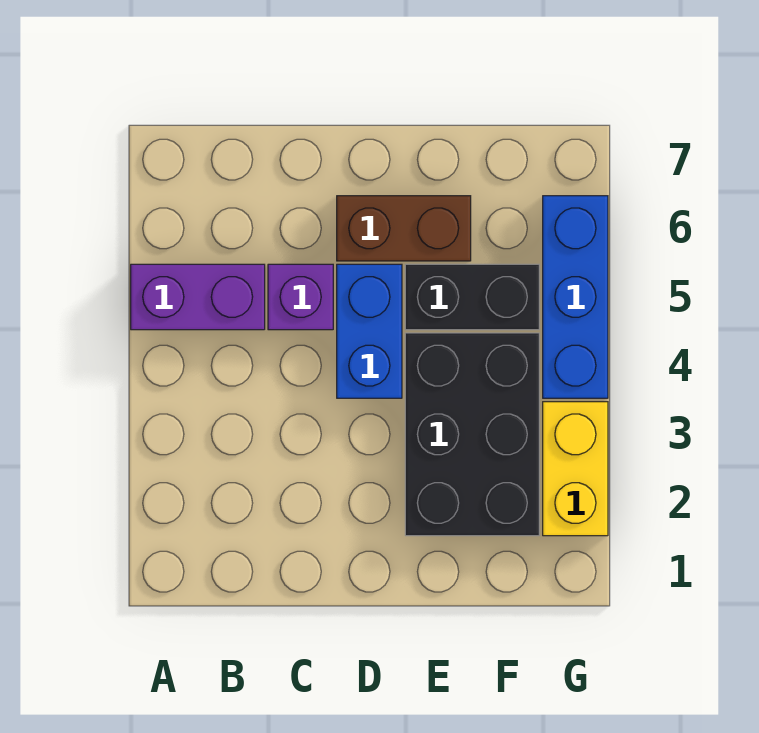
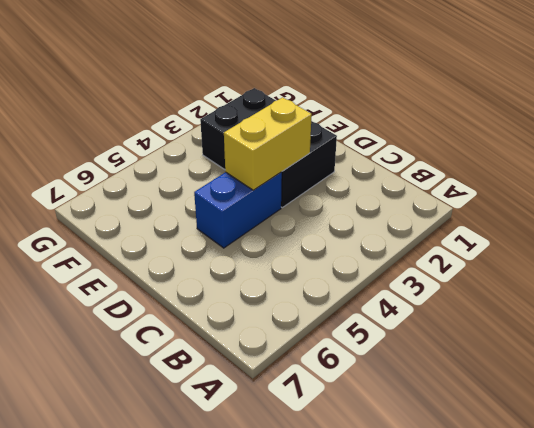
black 2x3 brick [200,88,337,207] -> black 2x3 brick turned to [405,333,539,536]
yellow 1x2 brick [224,97,312,190] -> yellow 1x2 brick moved to [543,402,608,536]
none -> purple 1x2 brick [131,264,265,330]
none -> purple 1x1 brick [268,264,333,330]

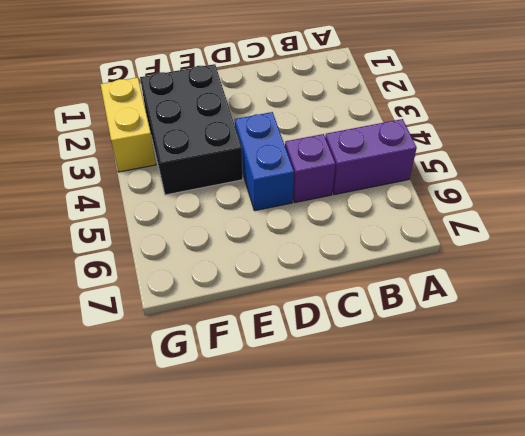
none -> brown 1x2 brick [337,196,471,261]
none -> black 1x2 brick [405,264,539,330]

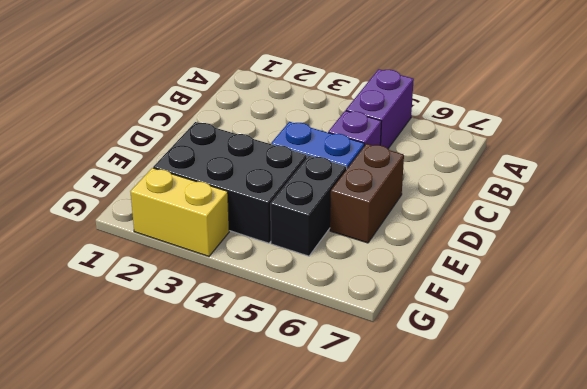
none -> blue 1x3 brick [543,196,608,398]

